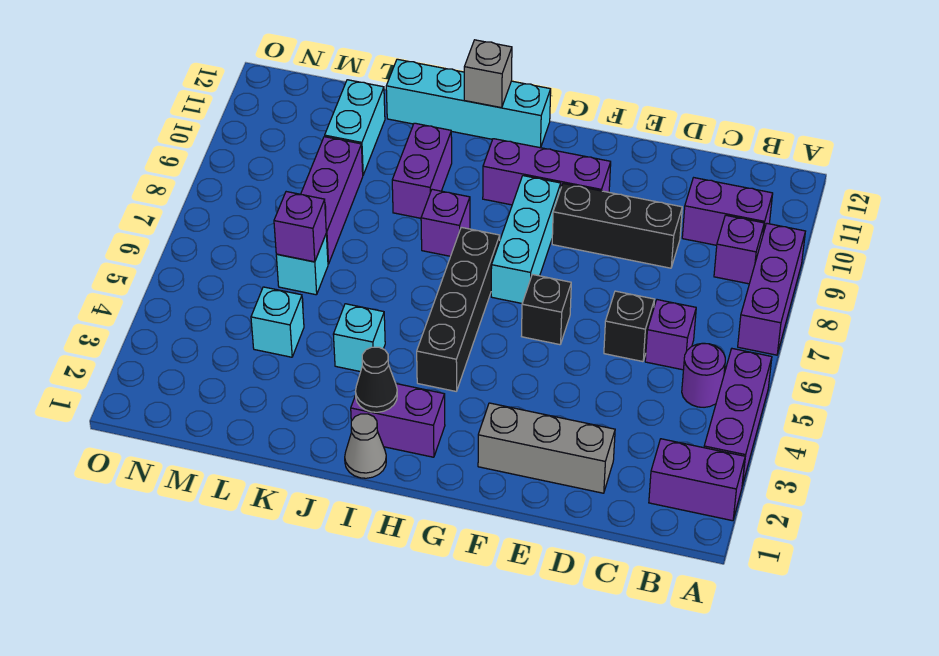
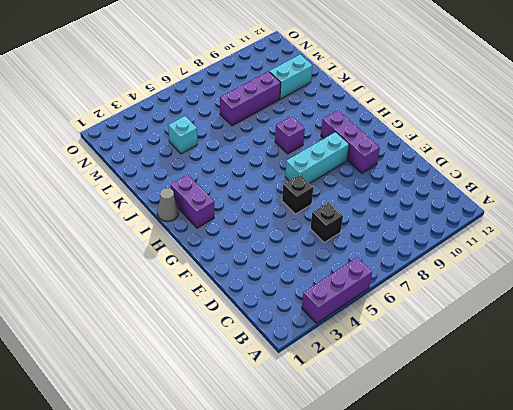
none -> purple 1x2 brick [649,439,745,521]
none -> purple 1x3 brick [738,223,805,355]
none -> purple 1x1 round brick [682,343,725,407]

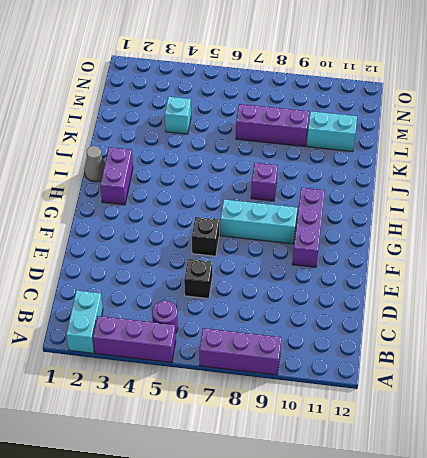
cyan 1x2 brick [66,291,103,353] -> purple 1x2 brick [649,439,745,521]
none -> purple 1x1 brick [714,215,764,284]
none -> purple 1x2 brick [682,178,773,245]
none -> purple 1x1 brick [645,300,696,370]

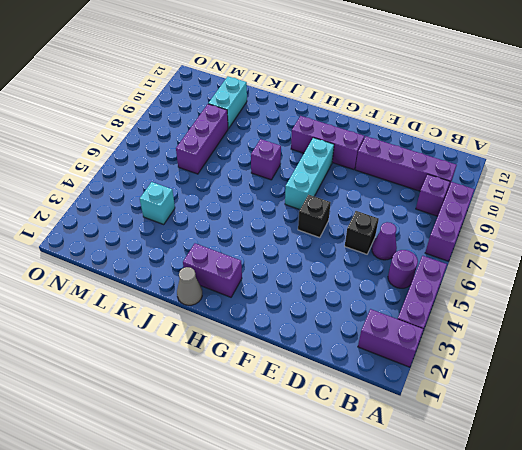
purple 1x4 brick [355,136,457,191] -> purple 1x2 brick [682,178,773,245]
purple 1x1 cone [372,222,397,260] -> purple 1x1 brick [645,300,696,370]
none -> grey 1x3 brick [478,403,615,493]
none -> black 1x3 brick [552,184,682,268]
none -> black 1x4 brick [417,227,500,391]

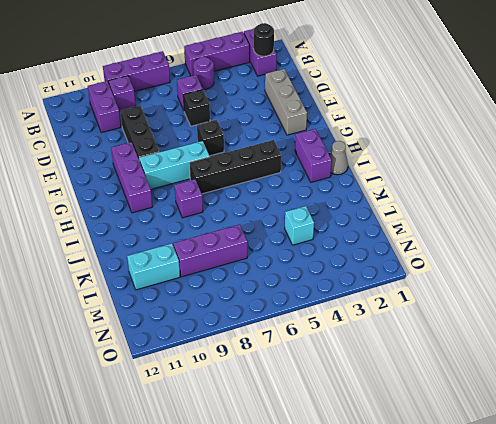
black 1x1 round brick [254,23,274,56] -> none
none -> cyan 1x4 brick [386,59,551,148]
none -> cyan 1x1 brick [333,304,385,372]
none -> purple 1x2 brick [392,123,452,218]

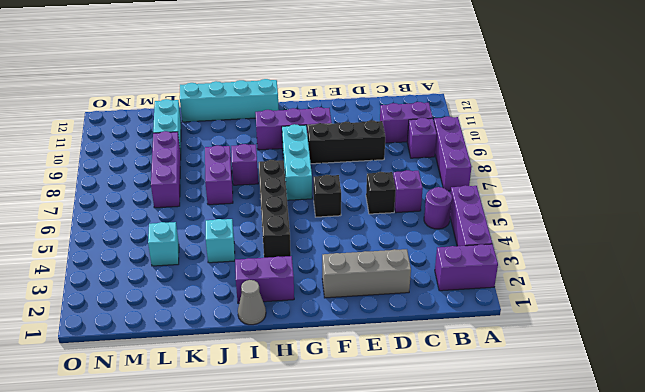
purple 1x2 brick [205,145,233,205] -> purple 1x2 brick moved to [392,123,452,218]
none -> cyan 1x1 brick [276,235,328,295]
none -> black 1x1 cone [355,347,397,412]
none -> grey 1x1 brick [464,40,512,108]

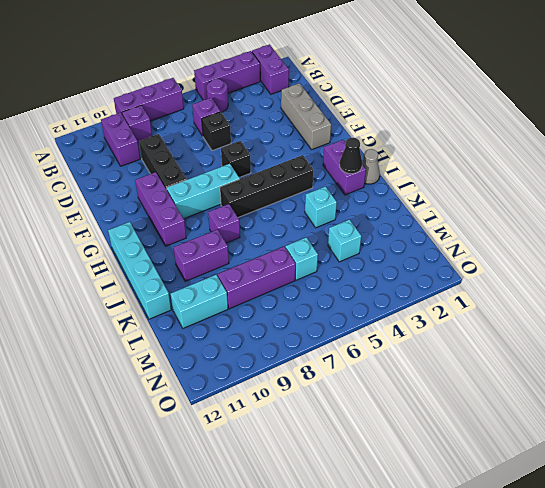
none -> grey 1x1 brick [464,40,512,108]
none -> purple 1x1 brick [274,192,326,262]

